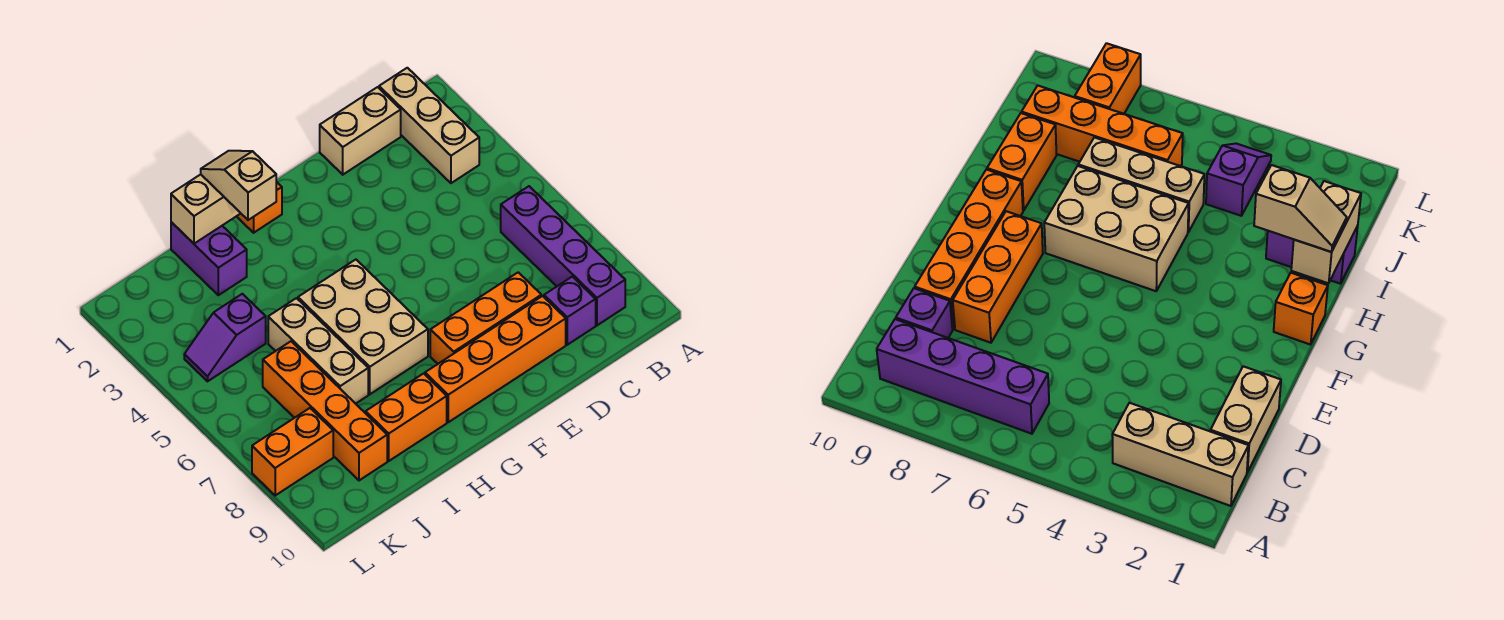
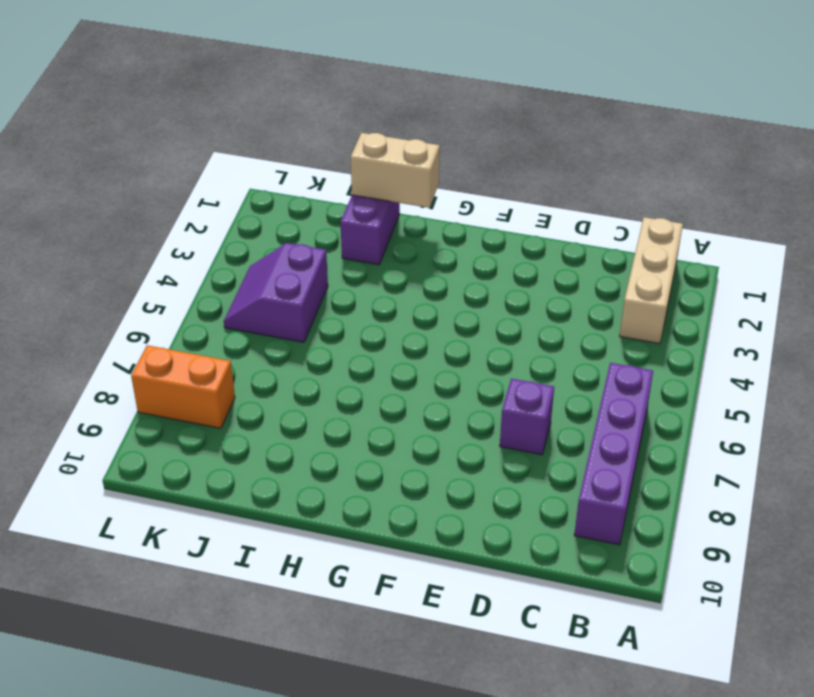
purple 1x1 brick [500,378,554,455] -> purple 1x1 brick moved to [544,277,596,345]
purple 2x2 slope [224,243,328,342] -> purple 1x2 slope [184,294,266,381]
none -> tan 1x2 brick [320,87,401,175]
none -> orange 1x3 brick [430,272,541,364]
none -> orange 1x4 brick [425,296,566,422]

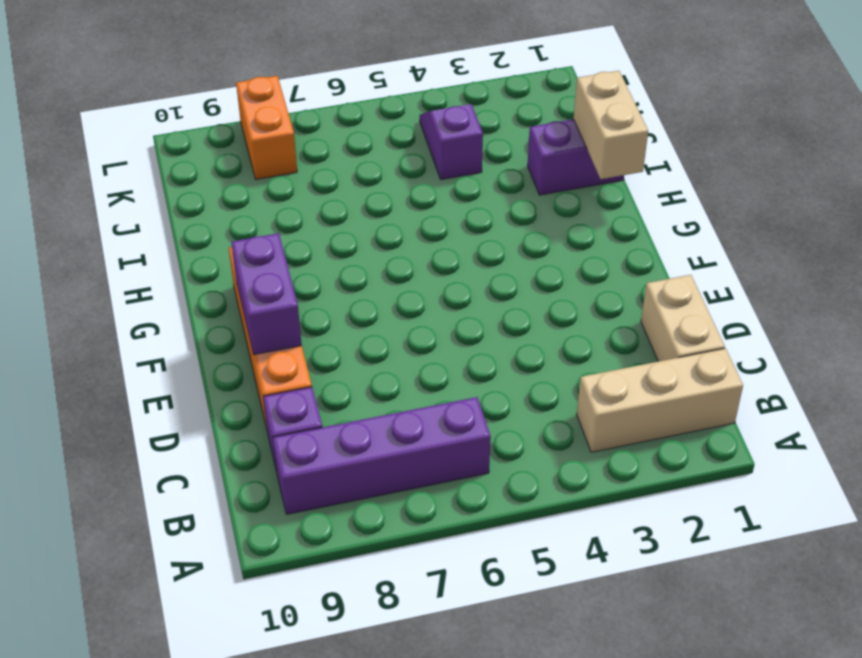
purple 1x2 brick [231,233,302,355] -> none
none -> orange 1x3 brick [430,272,541,364]
none -> orange 1x1 brick [237,182,282,233]
none -> tan 2x3 brick [298,260,428,394]

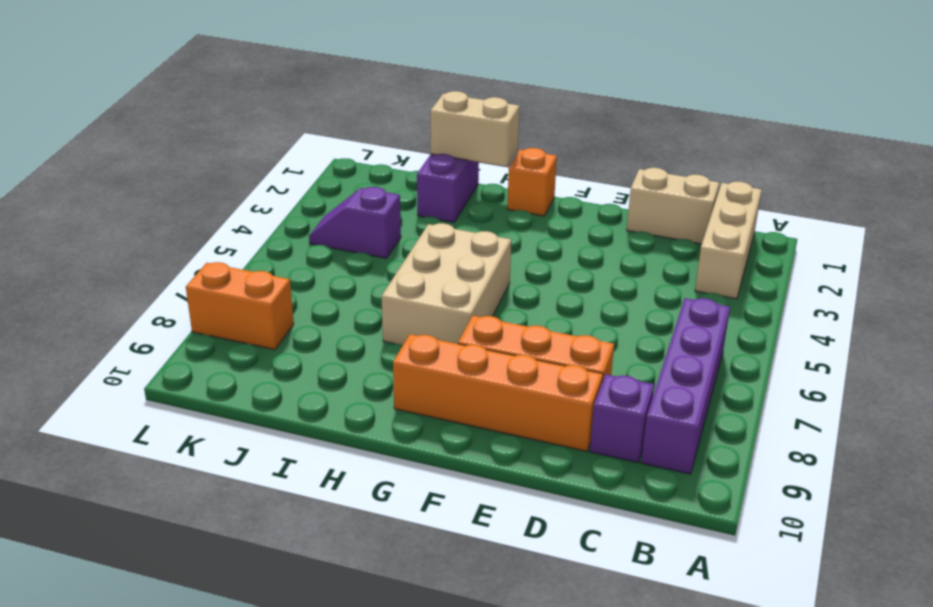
none -> orange 1x2 brick [366,374,447,461]
none -> tan 1x3 brick [268,298,368,404]
none -> orange 1x4 brick [263,341,387,480]

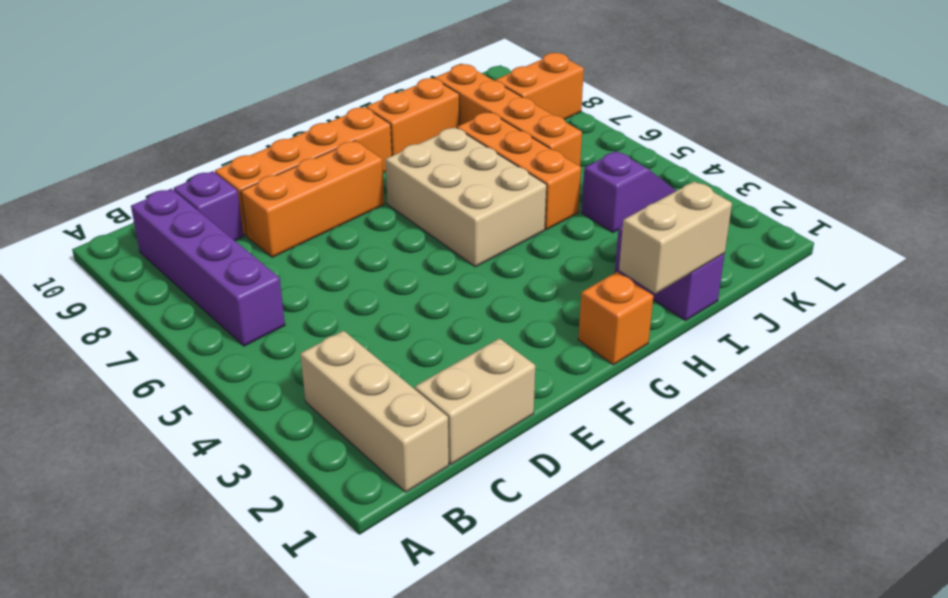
orange 1x3 brick [457,112,581,230] -> tan 1x3 brick [268,298,368,404]
none -> tan 1x2 slope [201,151,276,220]

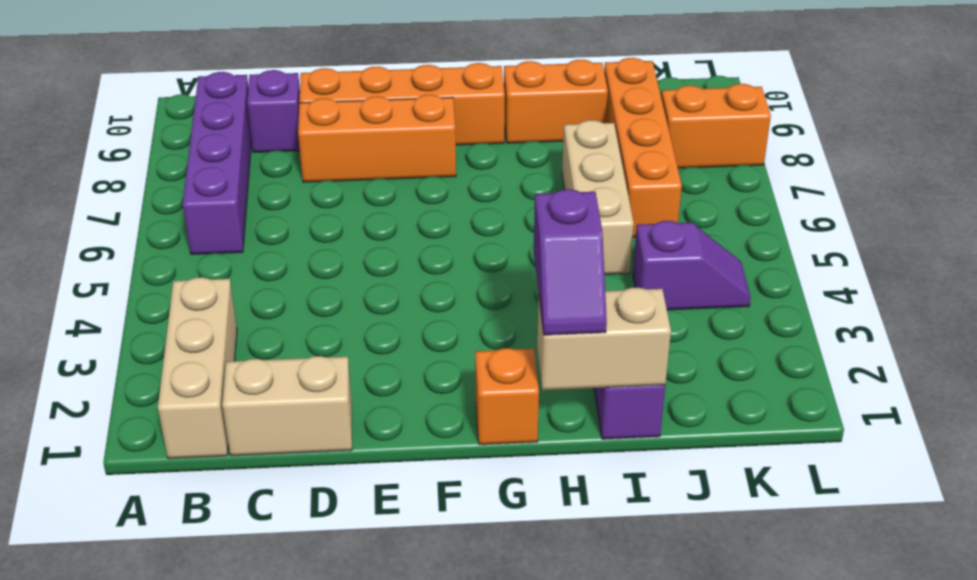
purple 1x2 slope [534,189,607,335] -> tan 1x2 slope [201,151,276,220]
none -> tan 2x3 brick [298,260,428,394]

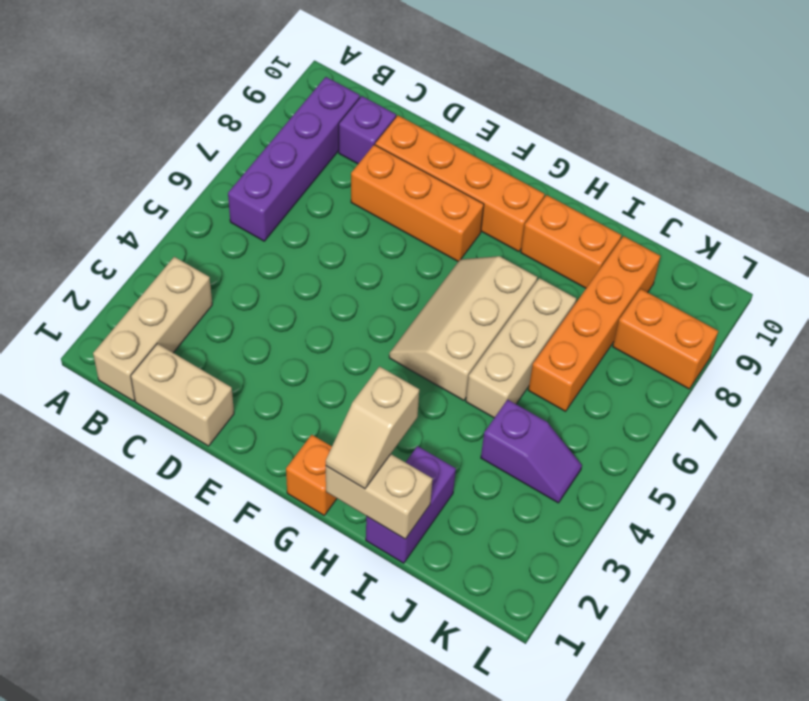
tan 2x3 slope [389,256,537,400] -> tan 2x3 brick [298,260,428,394]

